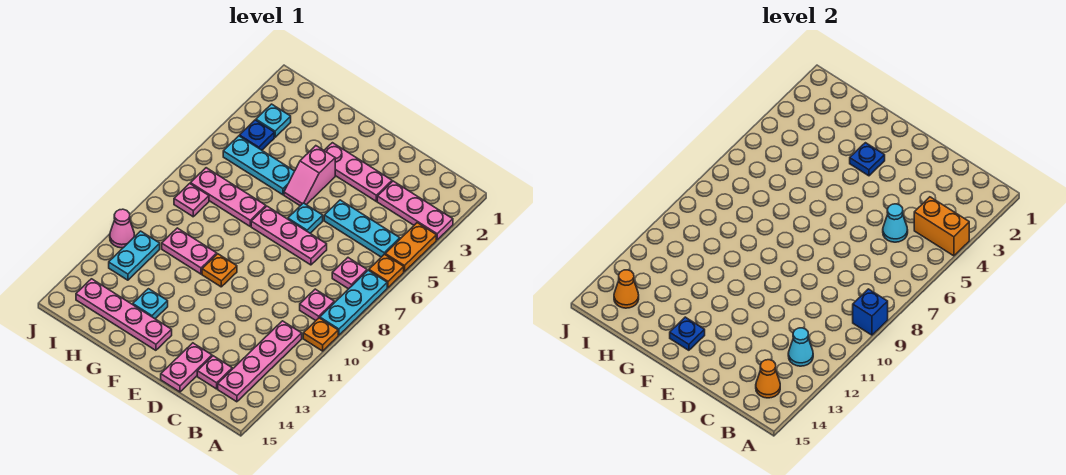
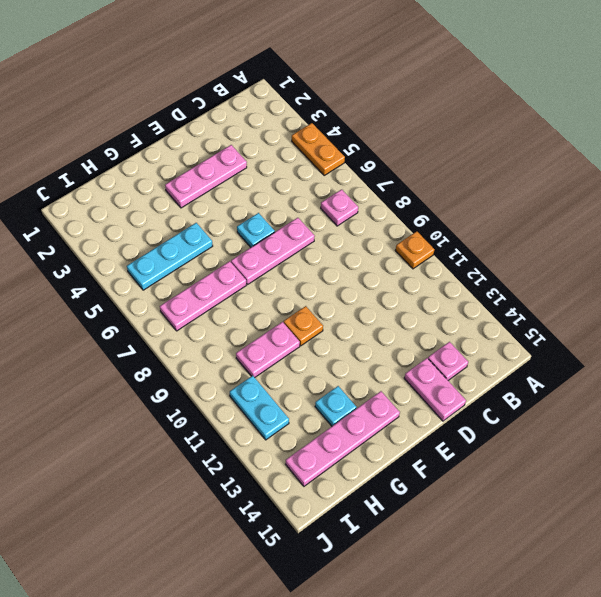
none -> pink 1x3 plate [377,181,453,240]
none -> orange 1x1 plate [369,254,404,288]
none -> cyan 1x3 plate [320,270,387,335]
none -> cyan 1x3 plate [324,200,400,257]

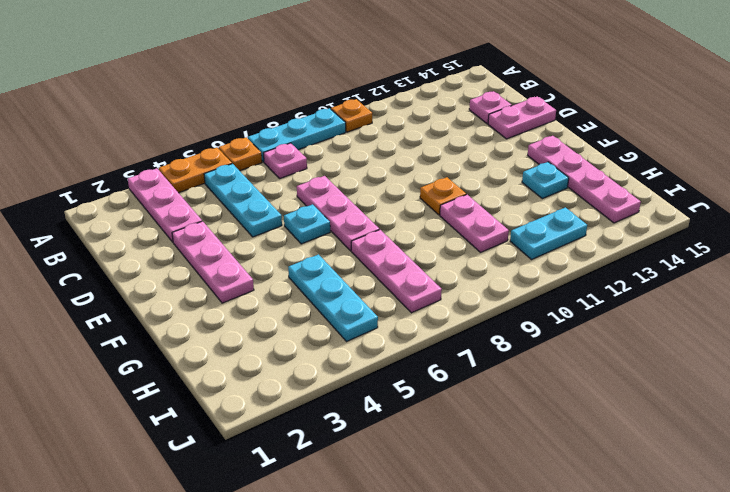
none -> pink 1x1 plate [300,289,334,321]
none -> pink 1x4 plate [218,321,302,402]
none -> pink 1x2 slope [284,146,335,206]
none -> cyan 1x1 plate [256,104,291,137]

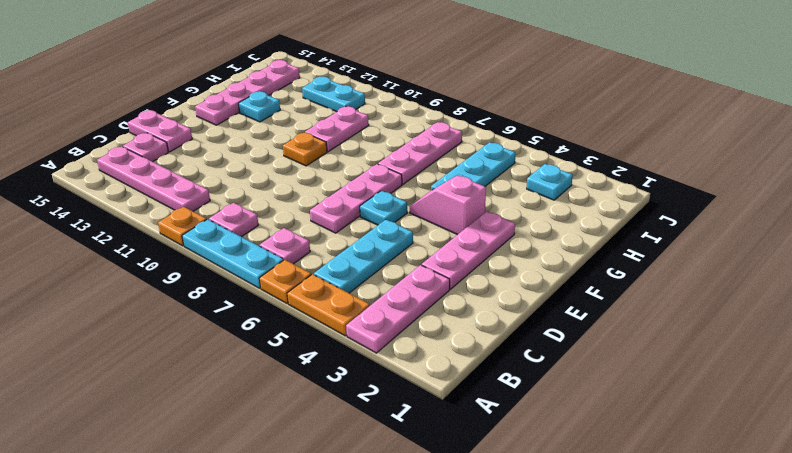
none -> blue 1x1 plate [240,120,274,150]
none -> pink 1x1 plate [174,184,209,217]
none -> pink 1x1 cone [110,209,135,248]
none -> orange 1x2 brick [914,197,969,256]

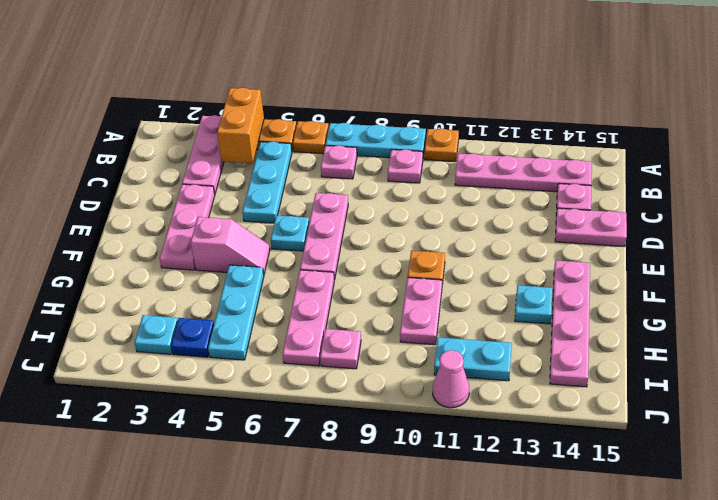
none -> blue 1x1 brick [853,289,888,335]
none -> cyan 1x1 cone [788,328,813,366]
none -> orange 1x1 cone [756,360,780,398]
none -> cyan 1x1 cone [883,204,908,242]

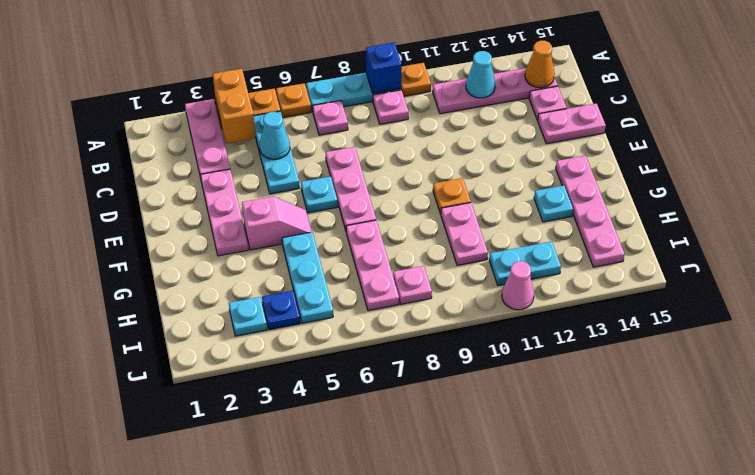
none -> blue 1x1 plate [850,143,885,176]
none -> blue 1x1 plate [670,317,705,350]
none -> orange 1x1 cone [614,270,639,308]

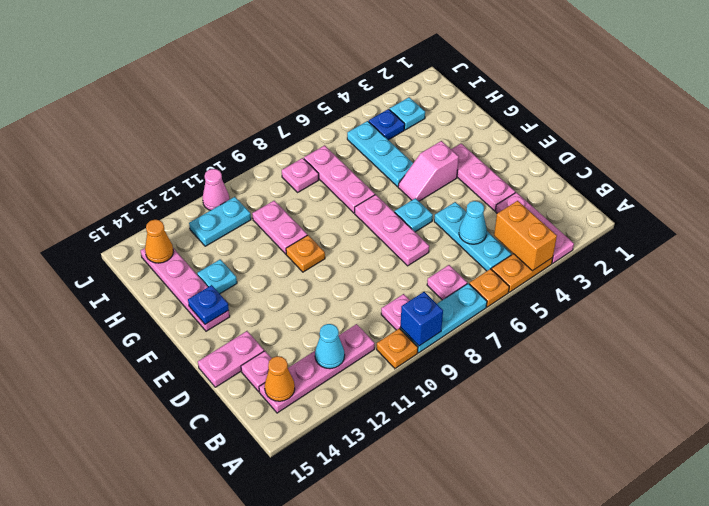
none -> blue 1x1 plate [850,143,885,176]

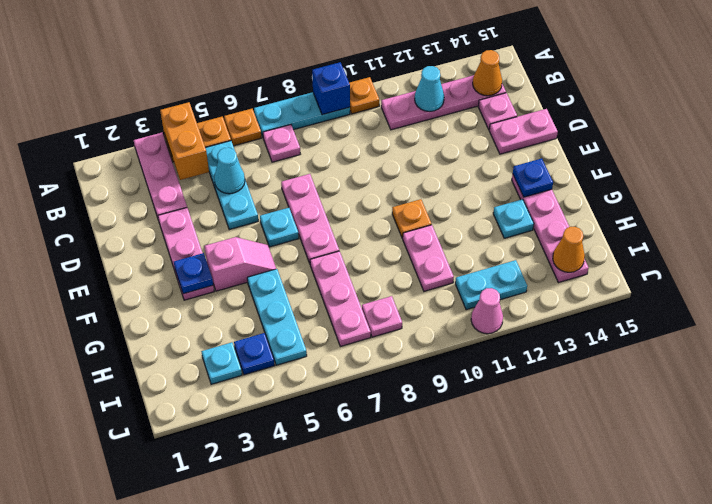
none -> pink 1x1 plate [300,289,334,321]

